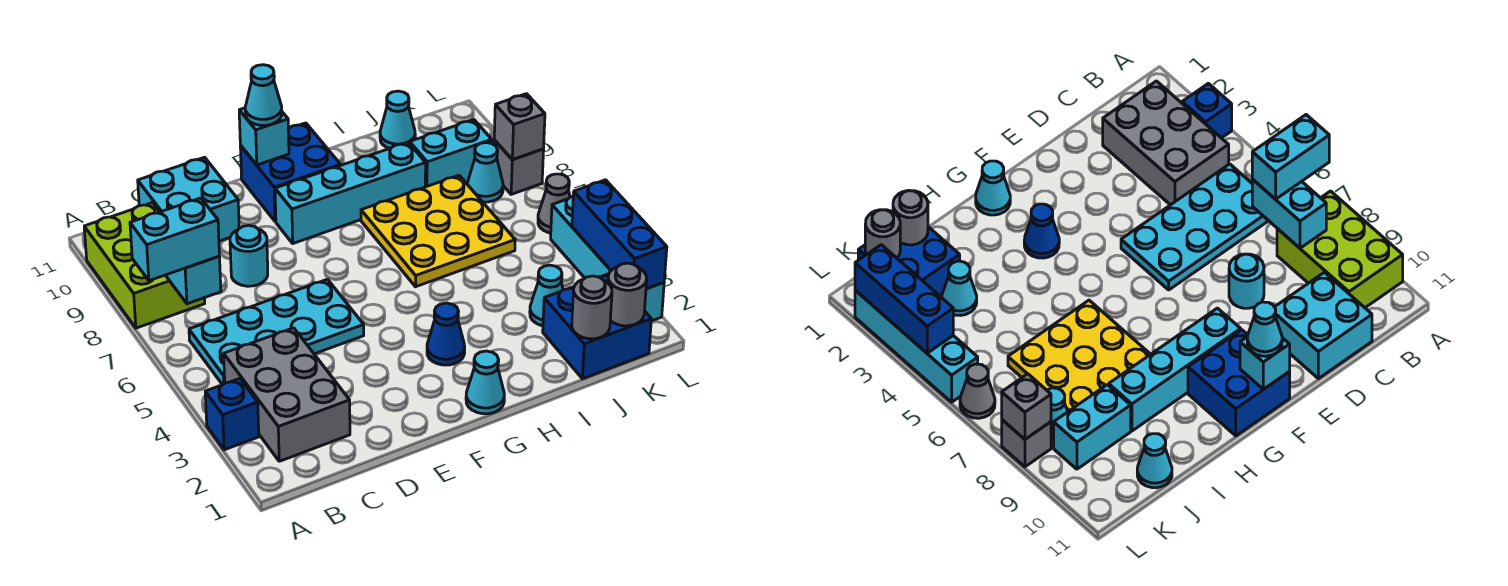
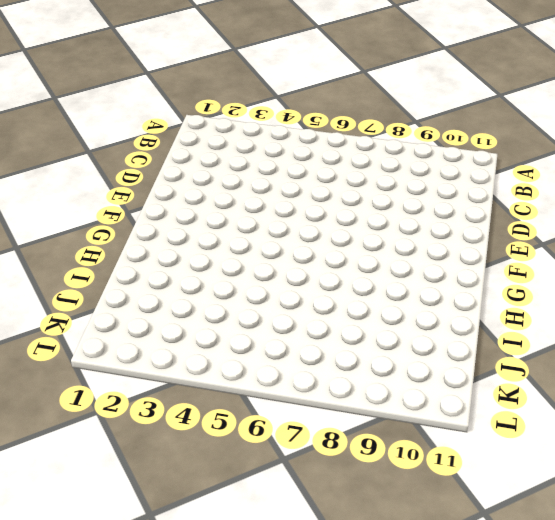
none -> blue 1x1 brick [205,379,259,450]
none -> lime 2x3 brick [84,203,205,328]
none -> grey 2x3 brick [224,328,350,461]

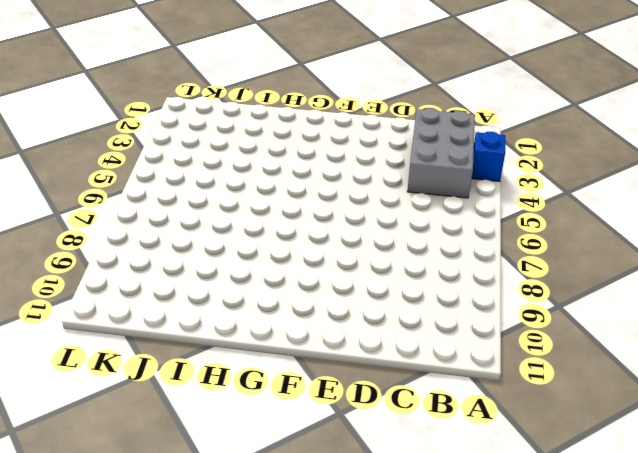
none -> lime 2x3 brick [84,203,205,328]
none -> cyan 2x4 plate [189,279,364,385]
none -> cyan 2x2 brick [138,157,239,241]

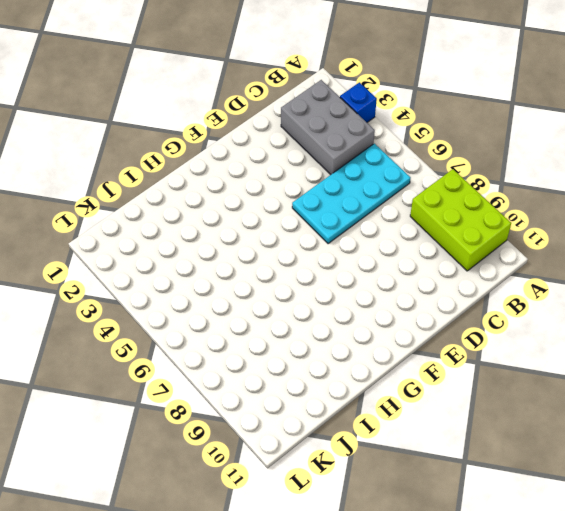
none -> cyan 2x2 brick [138,157,239,241]
none -> cyan 1x1 round brick [230,225,268,286]
none -> cyan 1x4 brick [275,142,426,243]

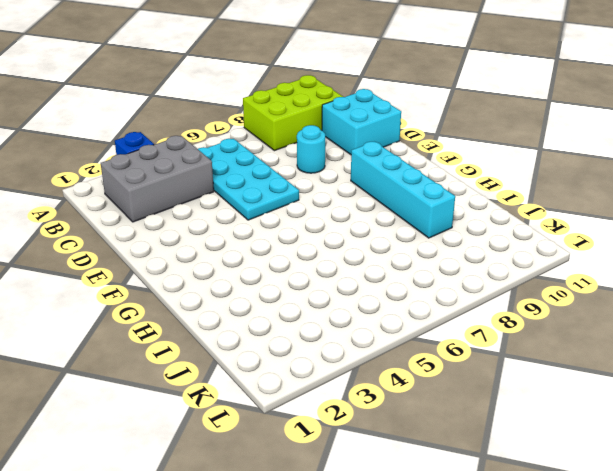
none -> blue 2x2 brick [240,123,340,222]
none -> cyan 1x1 cone [466,351,504,414]
none -> blue 1x1 cone [427,303,465,365]

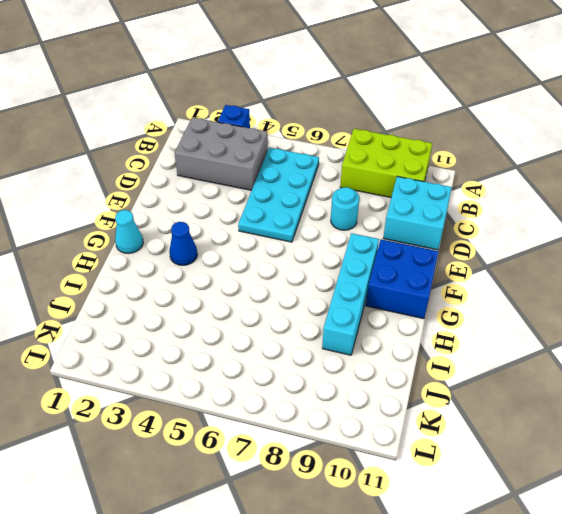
none -> yellow 3x3 plate [361,175,515,287]
none -> blue 2x2 brick [543,274,651,379]
none -> cyan 1x1 cone [530,265,563,326]

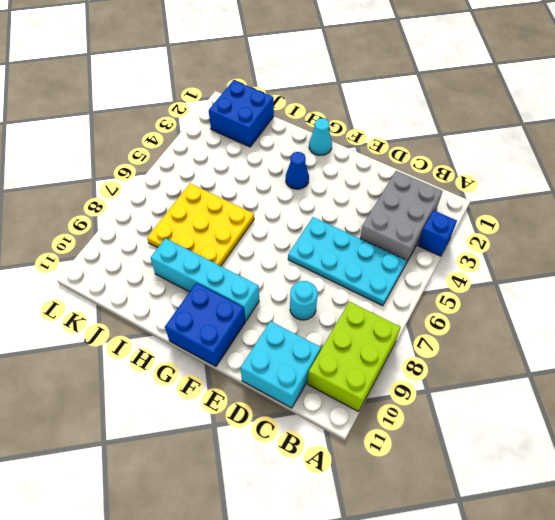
none -> cyan 1x1 cone [530,265,563,326]
none -> cyan 1x2 brick [410,120,492,187]
none -> cyan 1x1 cone [380,91,415,149]

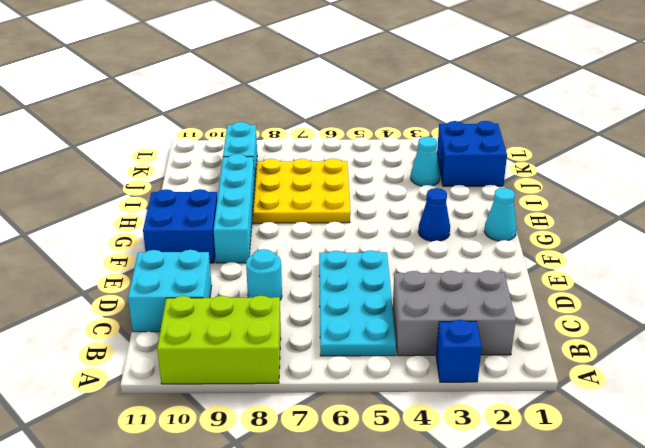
none -> cyan 1x1 cone [380,91,415,149]
none -> cyan 1x1 cone [467,143,503,202]
none -> cyan 1x4 brick [551,196,664,321]

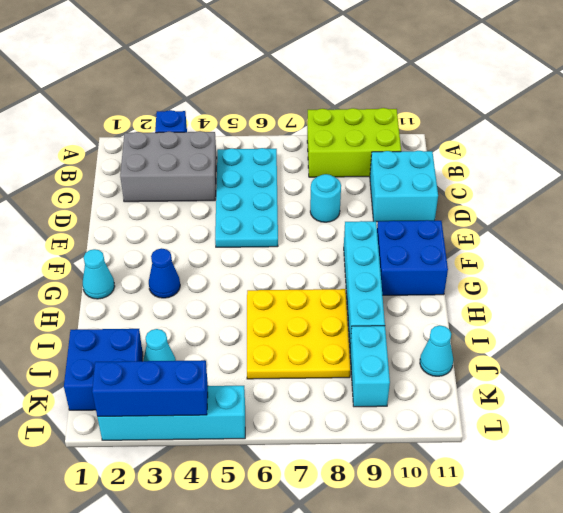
none -> cyan 1x1 cone [467,143,503,202]
none -> grey 1x1 cone [538,174,570,233]
none -> grey 1x1 brick [494,140,544,194]

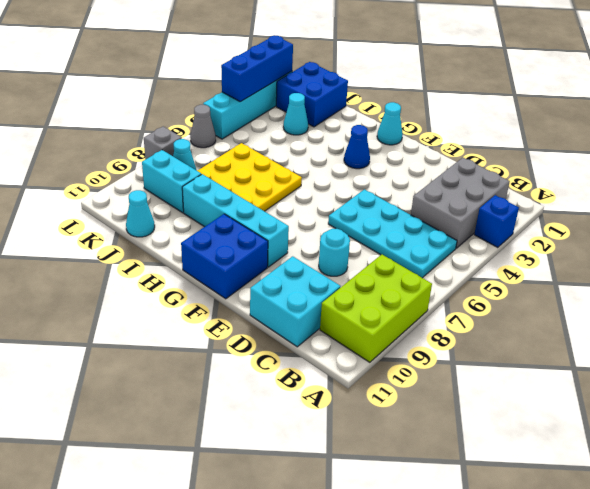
none -> cyan 1x2 brick [166,256,221,304]
none -> cyan 1x1 brick [239,108,289,165]
none -> grey 1x1 round brick [572,276,612,339]

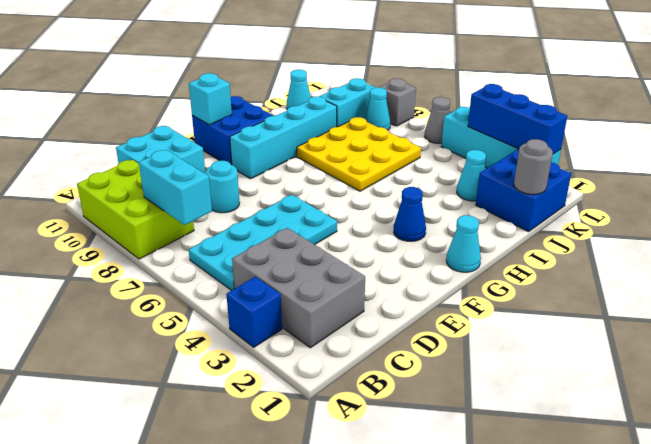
none -> grey 1x1 round brick [608,263,647,326]
none -> grey 1x1 brick [494,94,545,160]
none -> cyan 1x2 brick [130,198,219,281]

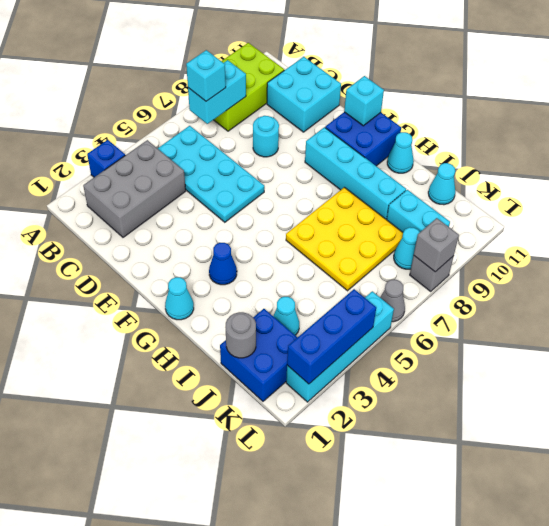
cyan 1x1 brick [186,50,226,101] -> cyan 1x2 brick [130,198,219,281]
cyan 1x1 cone [387,132,414,173] -> cyan 1x1 cone moved to [245,65,282,125]
none -> grey 1x1 round brick [608,263,647,326]

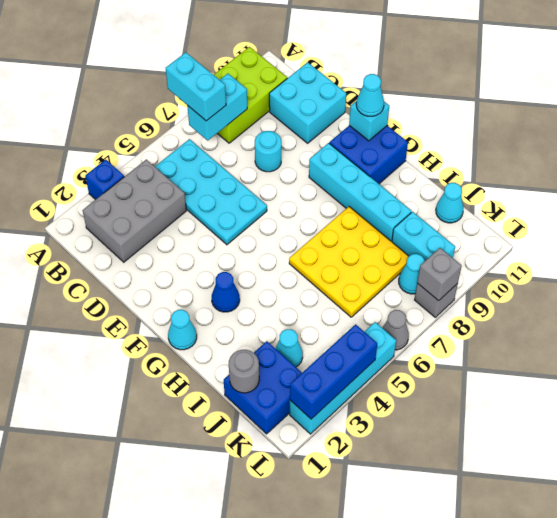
none -> grey 1x1 round brick [608,263,647,326]

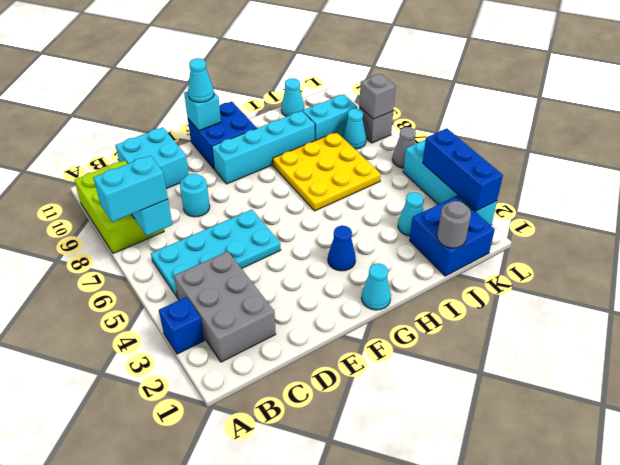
none -> grey 1x1 round brick [608,263,647,326]

